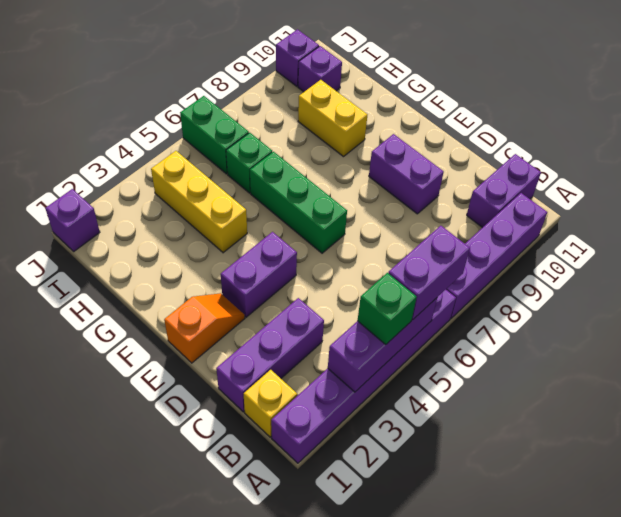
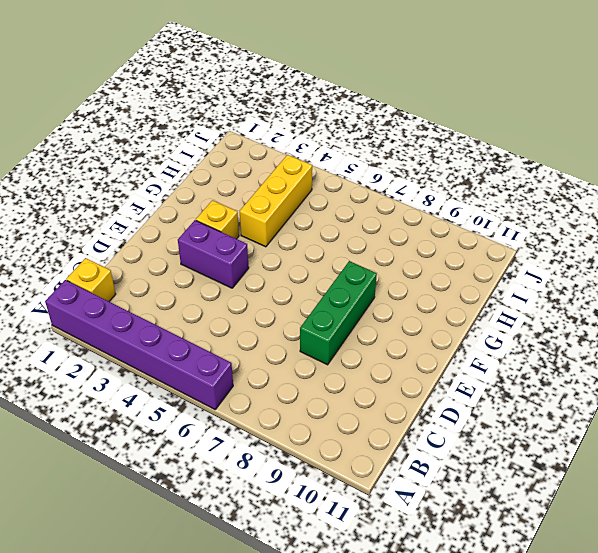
green 1x3 brick [300,261,377,365] -> green 1x3 brick moved to [250,152,347,253]
yellow 1x1 brick [196,200,239,239] -> none
none -> purple 1x4 brick [446,193,547,318]
none -> purple 1x2 brick [467,154,541,228]
none -> purple 1x3 brick [216,298,324,412]

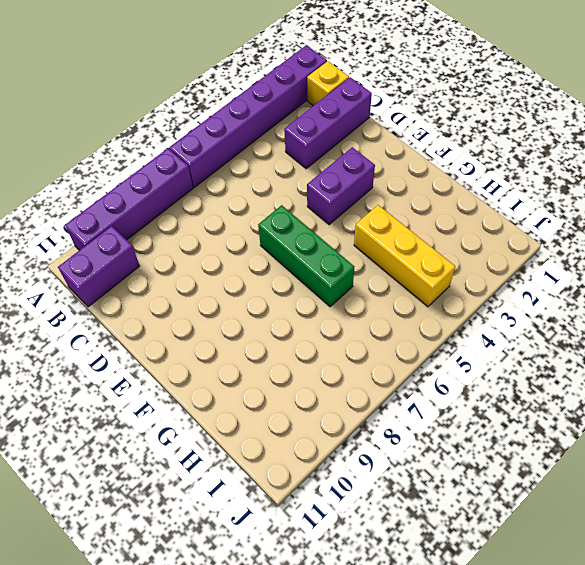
none -> purple 1x2 brick [369,134,444,214]
none -> orange 1x2 slope [164,293,245,363]
none -> yellow 1x2 brick [298,80,367,157]

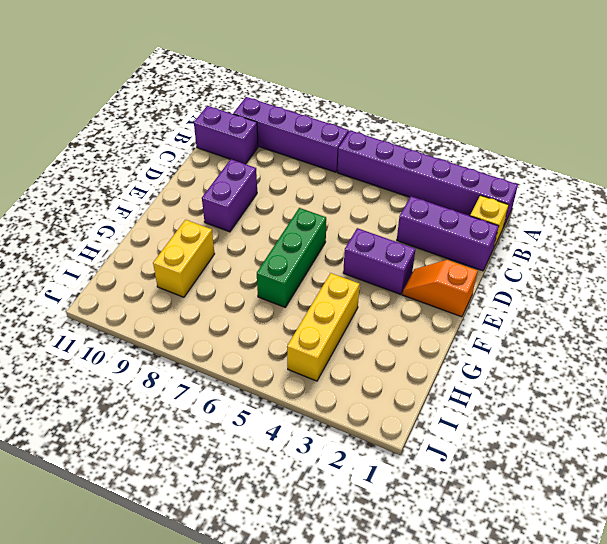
none -> green 1x1 brick [226,133,272,193]
none -> green 1x2 brick [180,96,249,174]
none -> purple 1x1 brick [298,46,342,92]

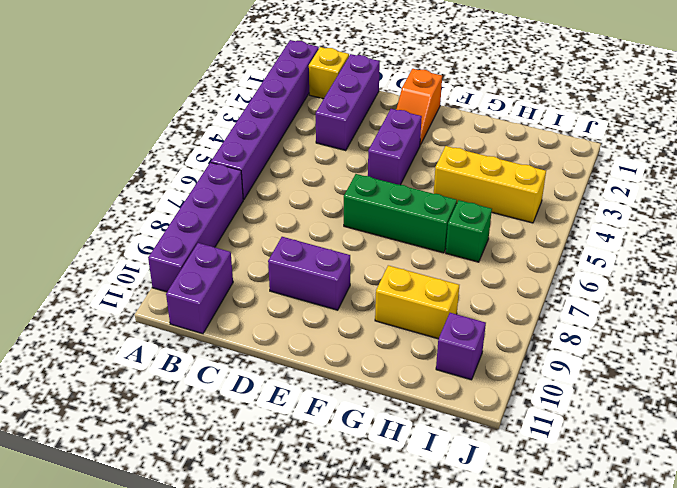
none -> green 1x2 brick [180,96,249,174]
none -> purple 1x1 brick [45,189,100,251]
none -> purple 1x1 brick [276,30,319,86]

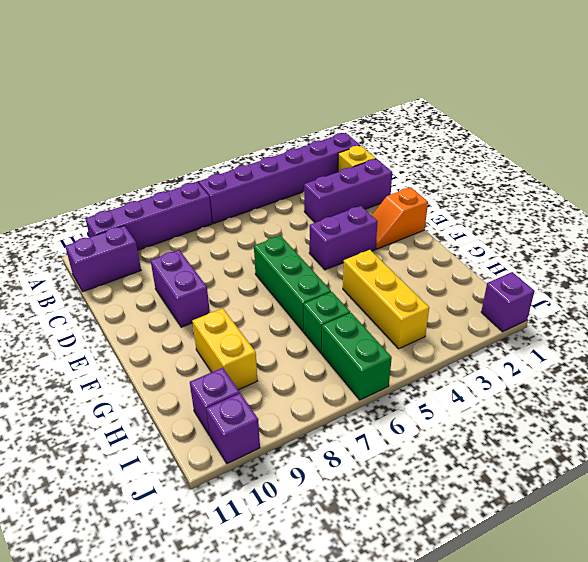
none -> purple 1x3 brick [328,298,437,392]
none -> green 1x1 brick [358,273,417,345]
none -> purple 1x2 brick [388,226,470,320]

